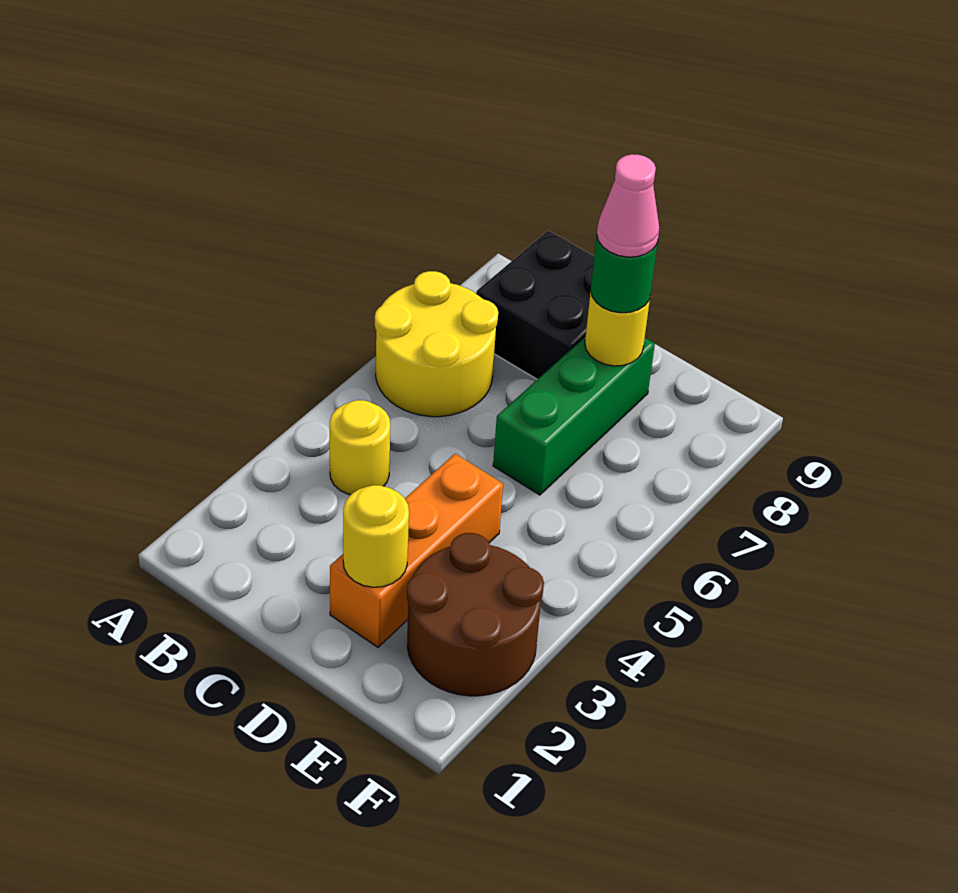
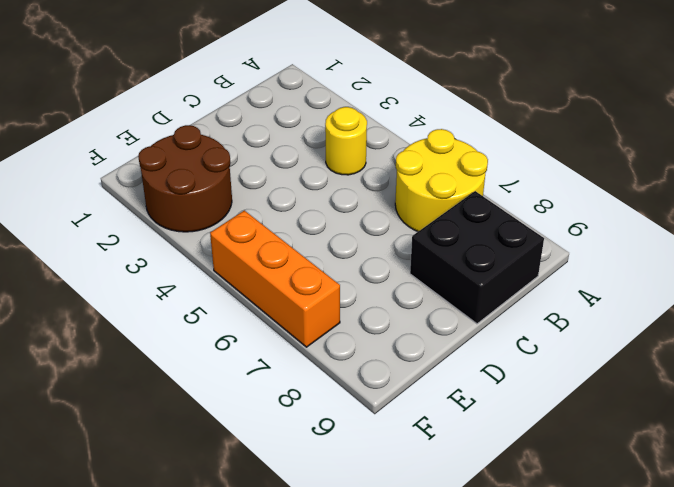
orange 1x3 brick [210,210,340,347] -> orange 1x3 brick moved to [330,454,503,647]
none -> green 1x3 brick [493,336,655,495]
none -> yellow 1x1 round brick [343,485,409,587]

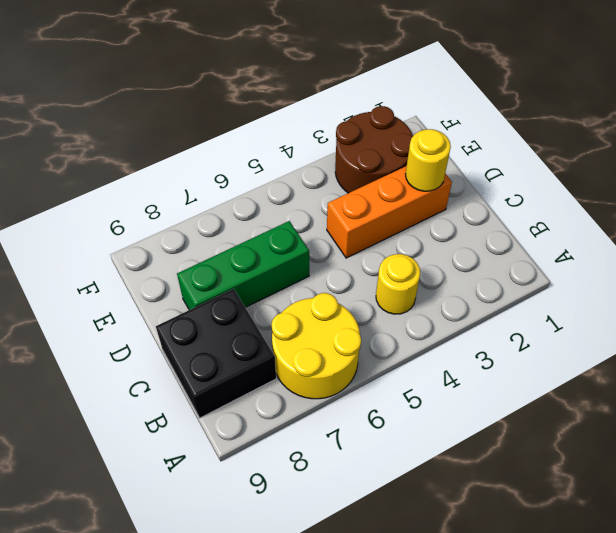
none -> yellow 1x1 round brick [585,292,650,366]
none -> green 1x1 round brick [591,237,658,313]

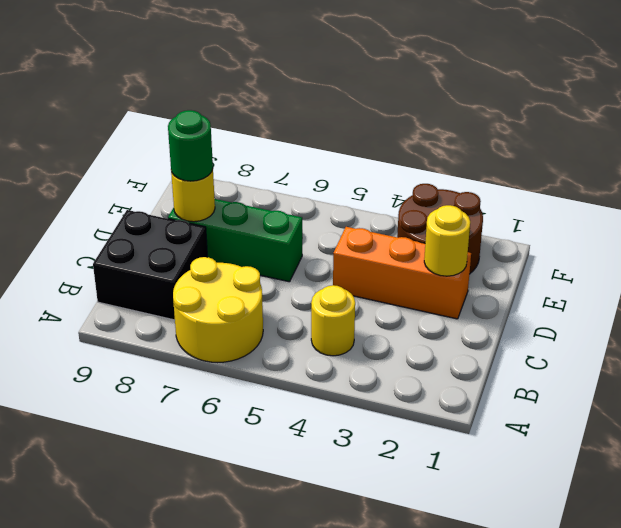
none -> pink 1x1 cone [597,154,659,257]

